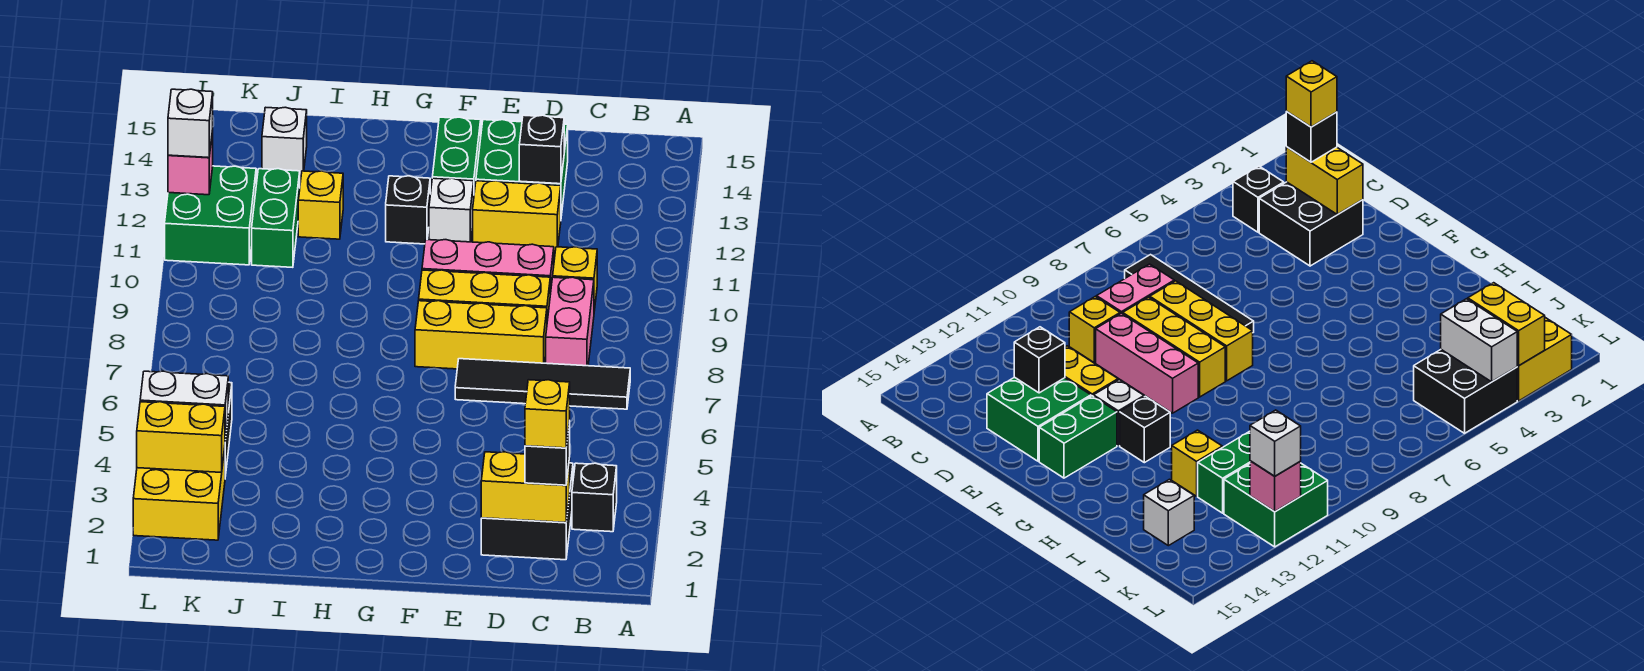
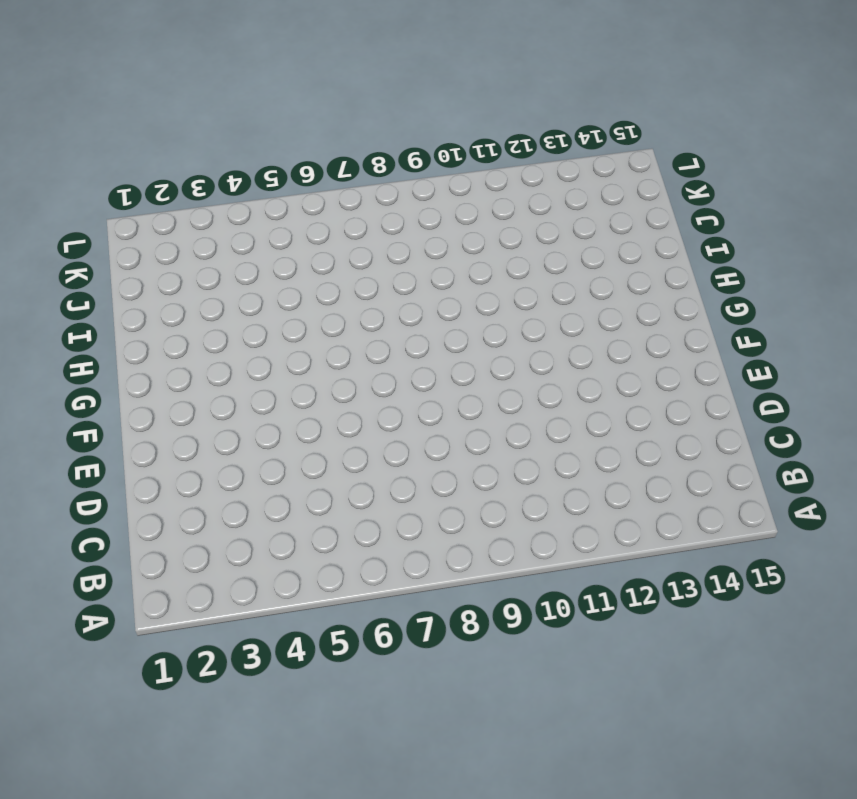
none -> black 1x1 brick [572,463,617,532]
none -> black 1x4 tile [455,359,630,409]
none -> black 2x2 brick [481,463,573,560]

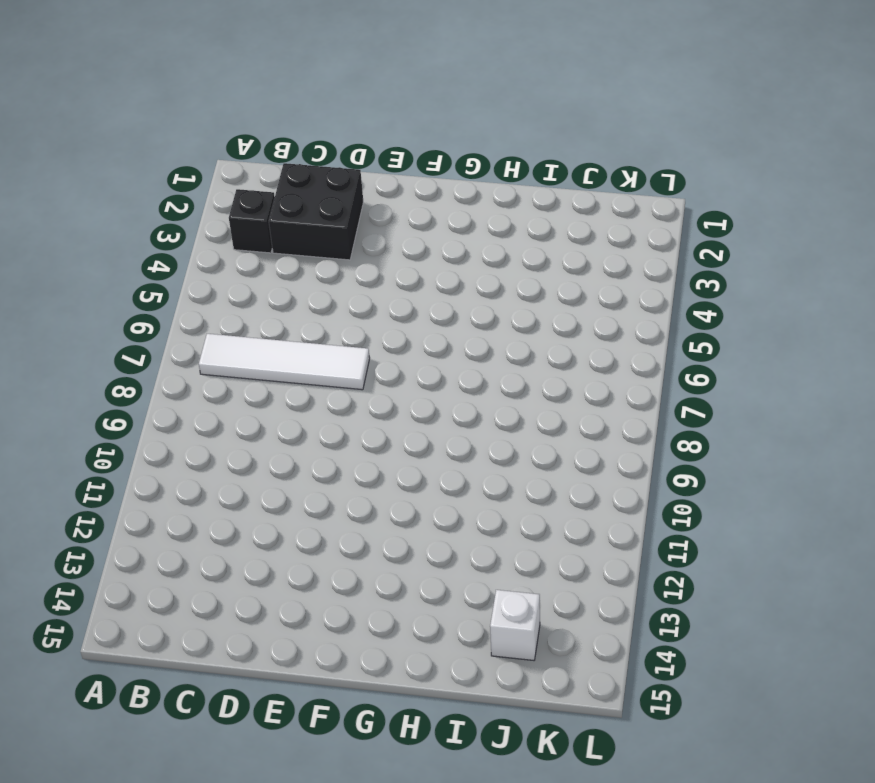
white 1x4 tile [199,334,370,390] -> black 1x4 tile [455,359,630,409]
none -> pink 1x2 brick [546,277,594,366]
none -> yellow 1x1 brick [553,247,597,311]
none -> yellow 1x3 brick [415,301,547,369]

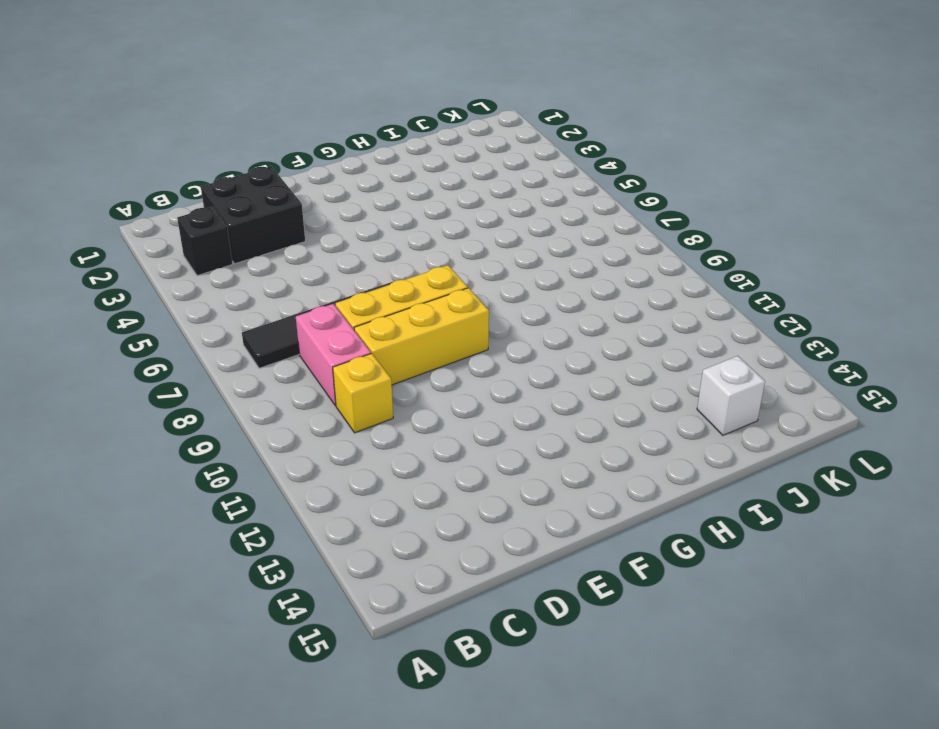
none -> pink 1x3 brick [422,240,554,294]
none -> yellow 1x2 brick [473,181,561,251]
none -> green 2x2 brick [476,120,568,216]

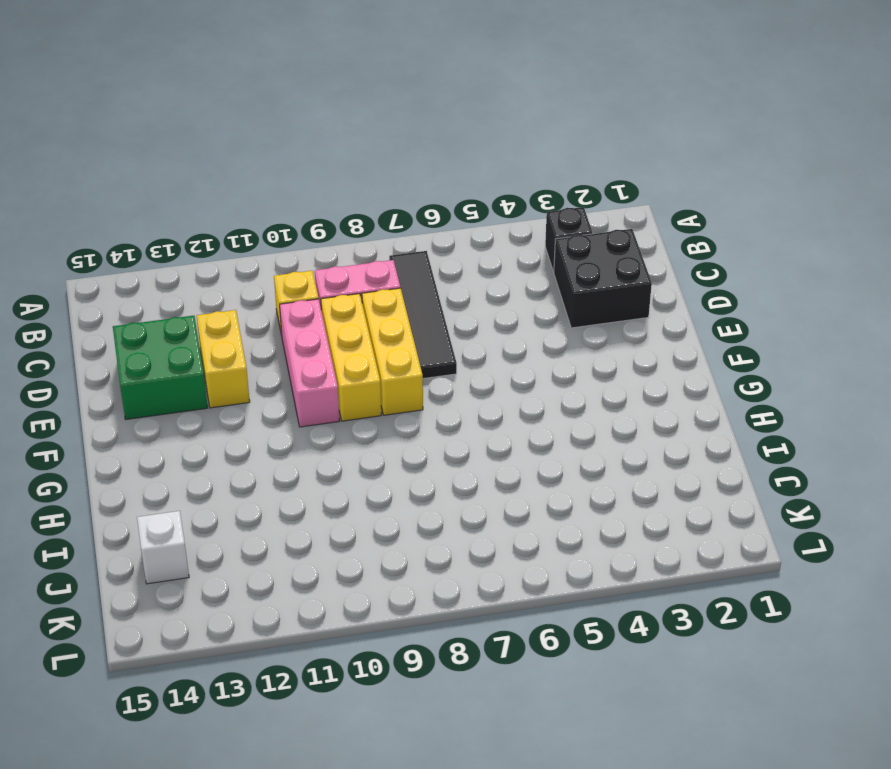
none -> white 1x1 brick [429,178,474,242]
none -> green 1x2 brick [432,117,481,192]
none -> black 1x1 brick [386,176,430,244]

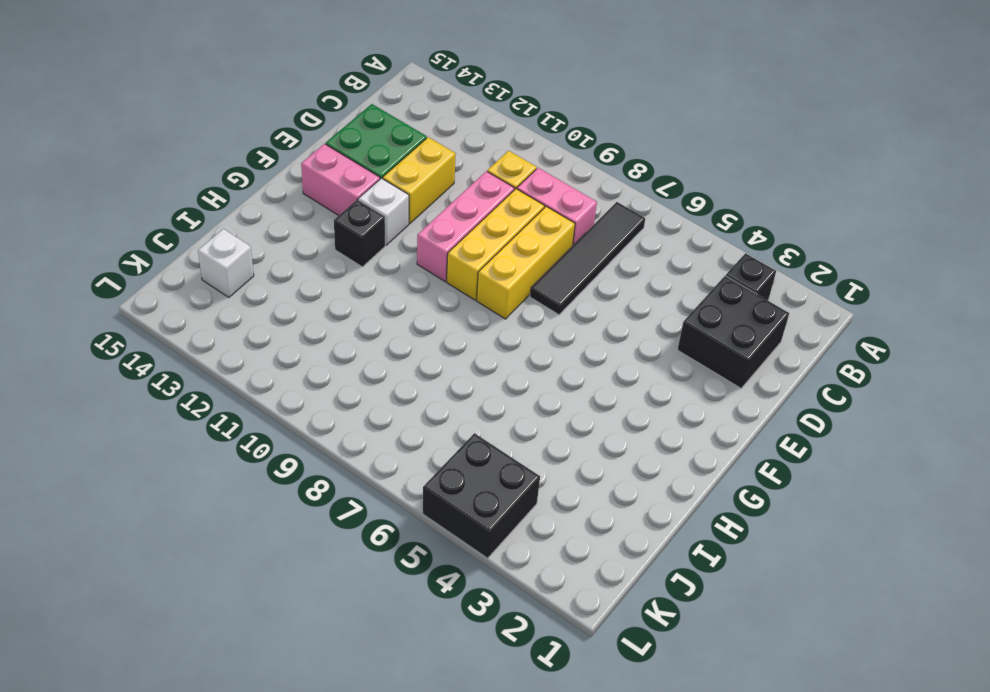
pink 1x2 brick [301,144,380,215] -> green 1x2 brick [432,117,481,192]
none -> yellow 1x1 brick [298,171,343,239]
none -> green 1x2 brick [252,169,300,267]
none -> yellow 2x2 brick [133,448,225,540]

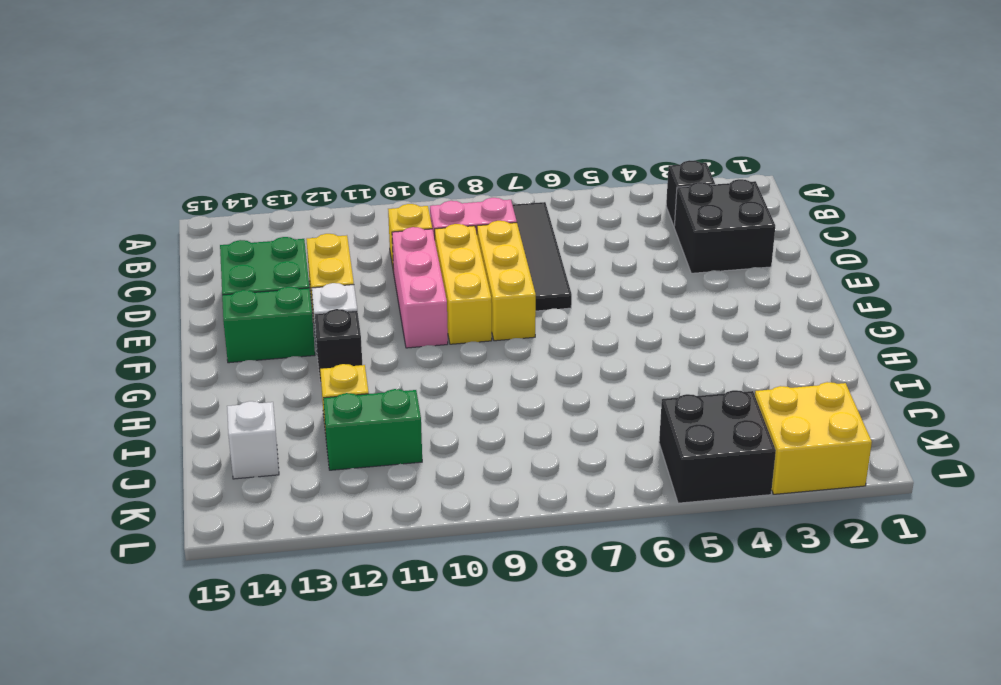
none -> green 2x2 brick [165,166,256,265]
none -> yellow 1x2 brick [481,452,570,523]
none -> black 1x1 brick [519,115,564,184]

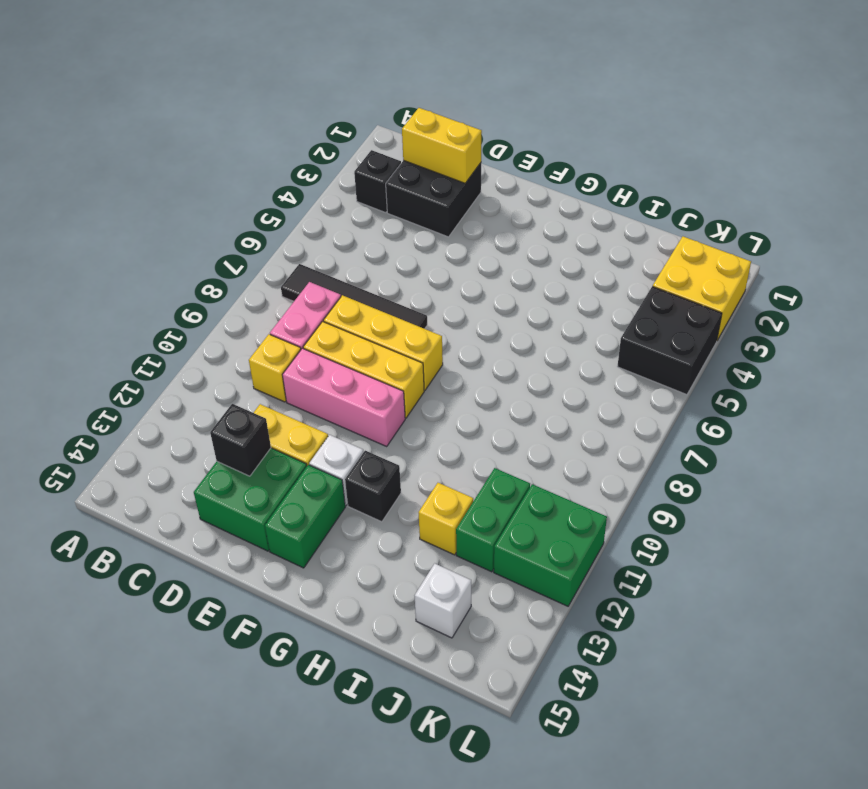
none -> yellow 1x2 brick [137,402,225,473]
none -> white 1x2 brick [140,371,228,439]
none -> pink 1x1 brick [168,131,213,195]

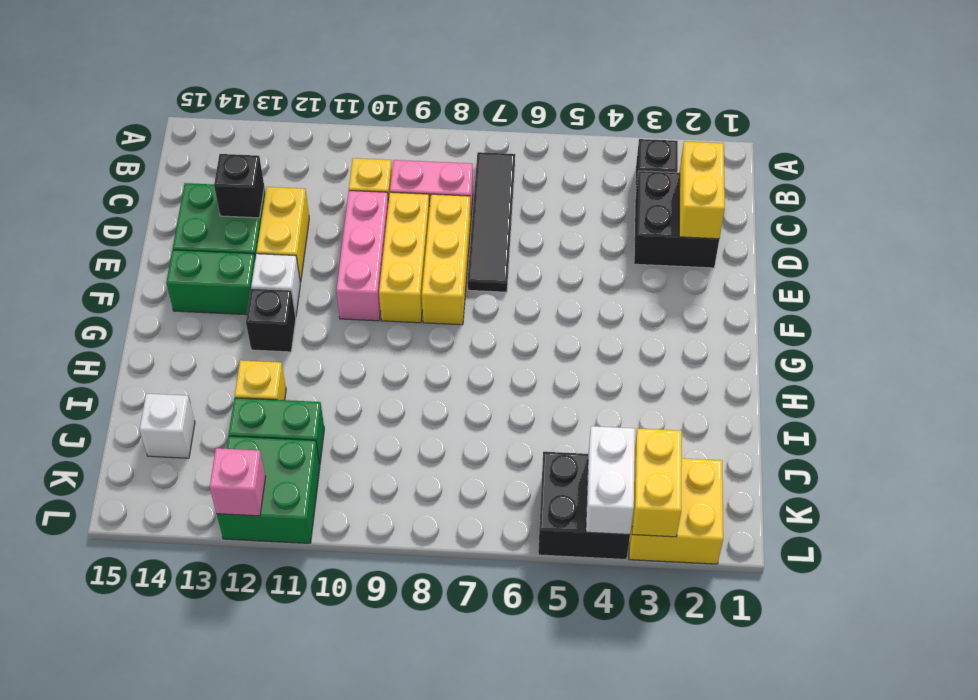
none -> black 1x1 brick [525,421,570,485]
none -> white 1x1 brick [168,89,213,158]
none -> yellow 1x1 brick [525,380,570,448]

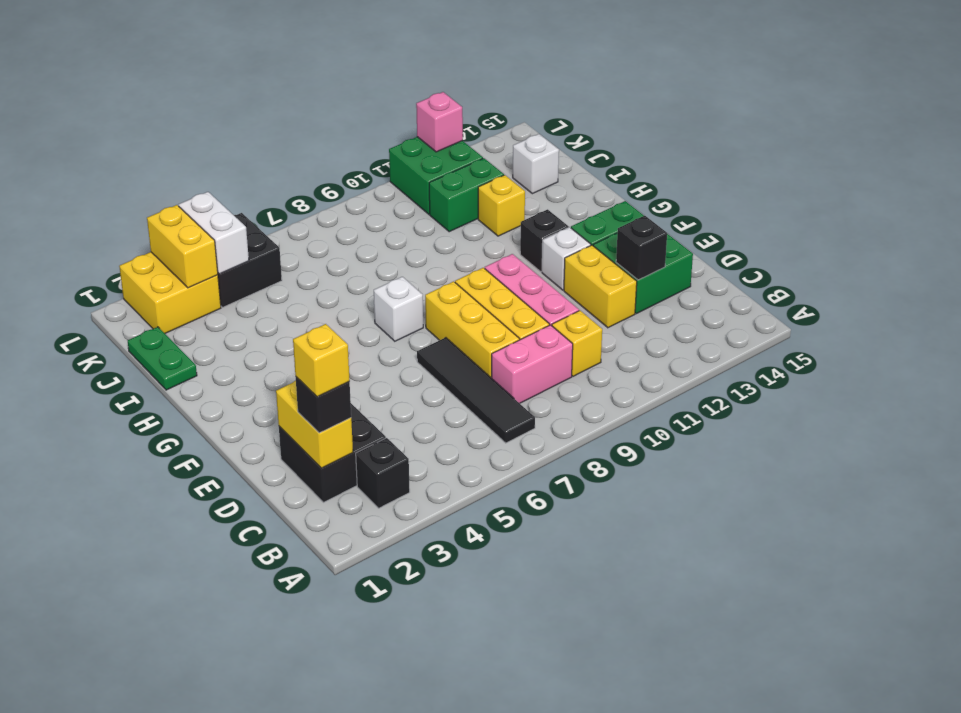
white 1x1 brick [374,277,423,341] -> white 1x1 brick moved to [168,89,213,158]
green 1x2 plate [128,327,197,390] -> none

